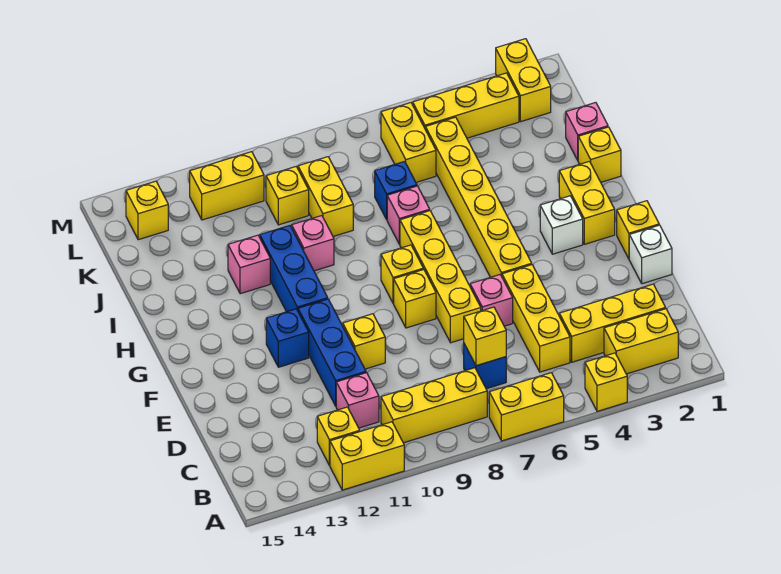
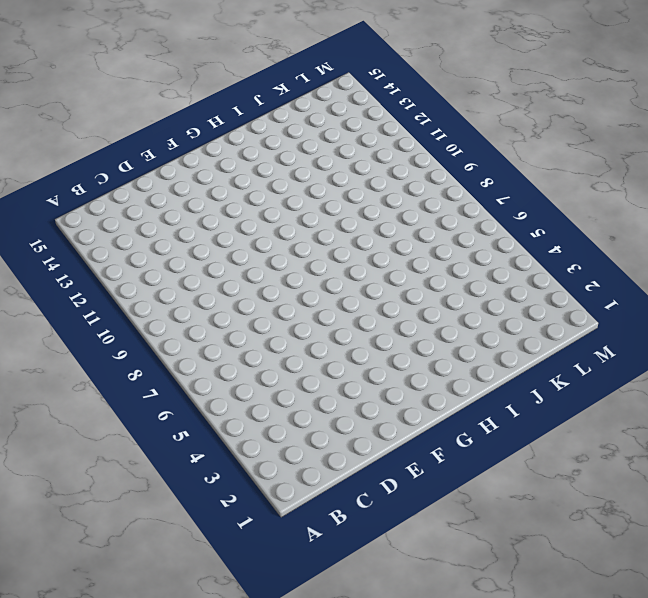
none -> yellow 1x1 brick [585,353,627,411]
none -> yellow 1x2 brick [489,373,564,441]
none -> yellow 1x2 brick [330,422,404,490]
none -> yellow 1x2 brick [604,309,678,374]

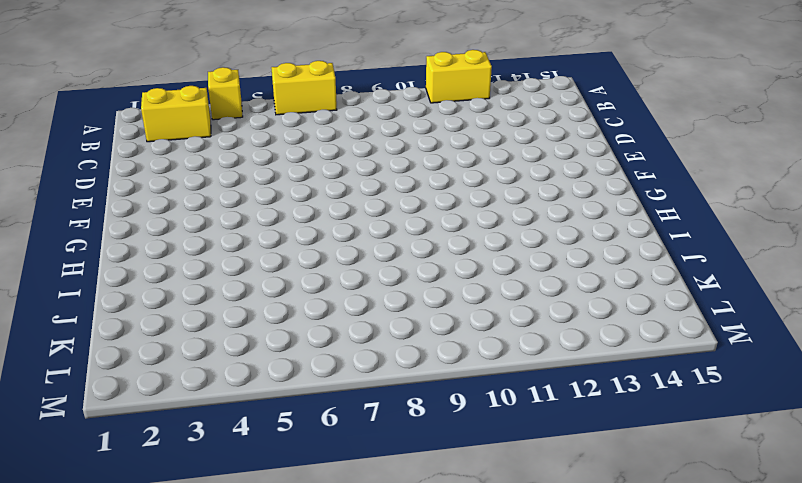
none -> yellow 1x3 brick [381,368,487,443]
none -> yellow 1x1 brick [317,407,360,466]
none -> yellow 1x3 brick [559,284,666,362]
none -> yellow 1x3 brick [502,265,570,372]

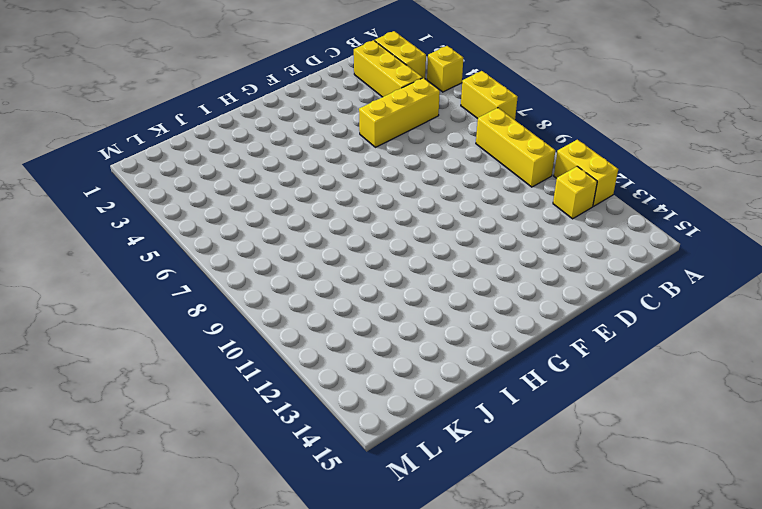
none -> blue 1x1 brick [464,344,506,389]
none -> pink 1x1 brick [336,373,379,428]
none -> blue 1x3 brick [298,299,366,406]
none -> white 1x1 brick [629,225,672,284]

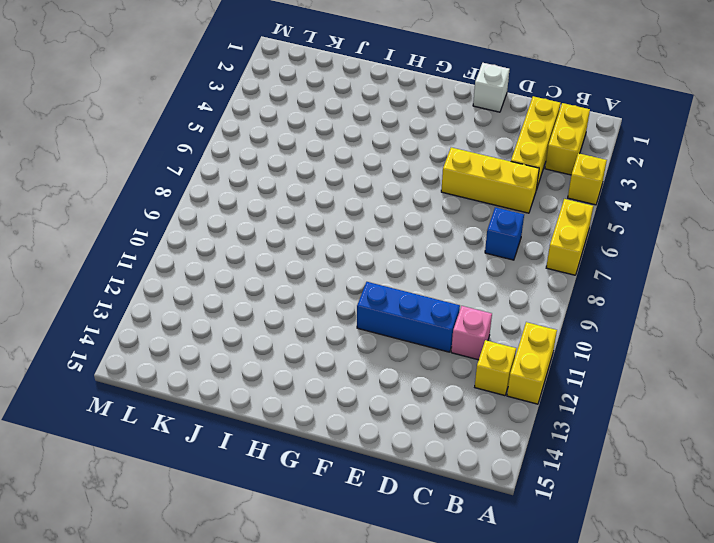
none -> yellow 1x3 brick [381,368,487,443]
none -> pink 1x1 brick [470,275,513,326]
none -> yellow 1x4 brick [400,211,481,343]
none -> yellow 1x1 brick [343,314,385,369]

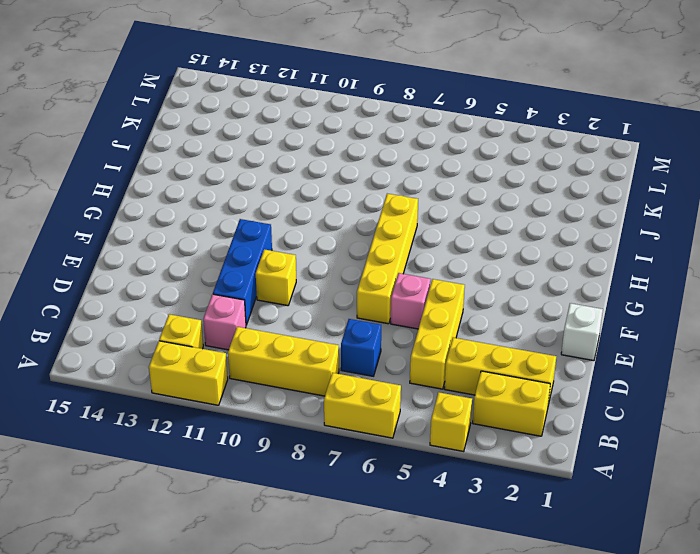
none -> yellow 1x1 brick [617,201,659,259]
none -> yellow 1x6 brick [425,117,532,277]
none -> yellow 1x1 brick [394,269,436,328]
none -> blue 1x1 brick [266,309,309,367]

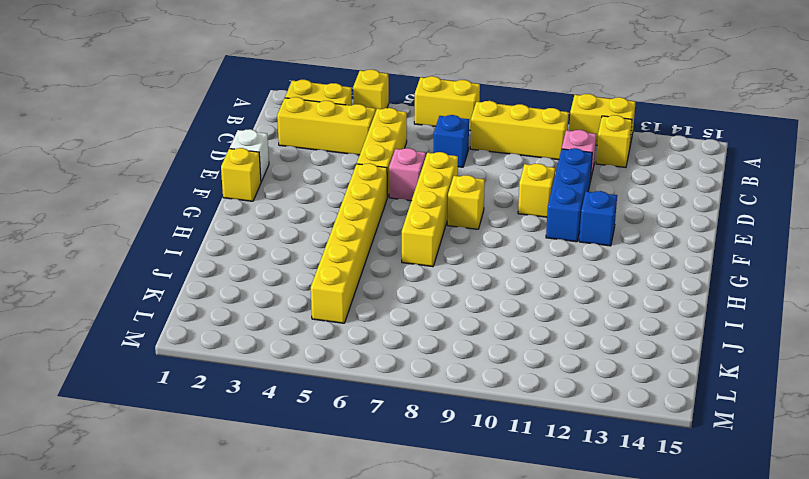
none -> yellow 1x2 brick [559,161,615,244]
none -> white 1x1 brick [540,196,583,254]
none -> yellow 1x1 brick [381,245,423,303]
none -> blue 1x3 brick [260,225,328,312]

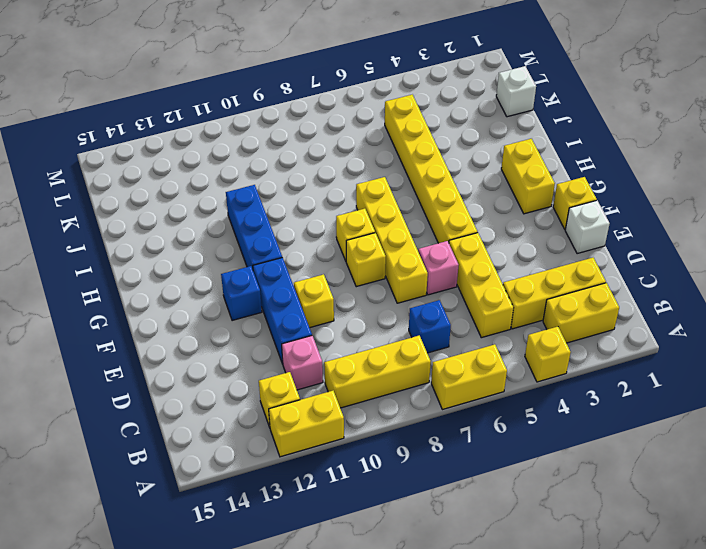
white 1x1 brick [496,66,536,117] -> white 1x1 brick moved to [540,196,583,254]
none -> yellow 1x1 brick [578,127,621,182]
none -> pink 1x1 brick [387,186,430,244]
none -> pink 1x1 brick [292,216,334,271]
none -> pink 1x1 brick [228,235,270,294]

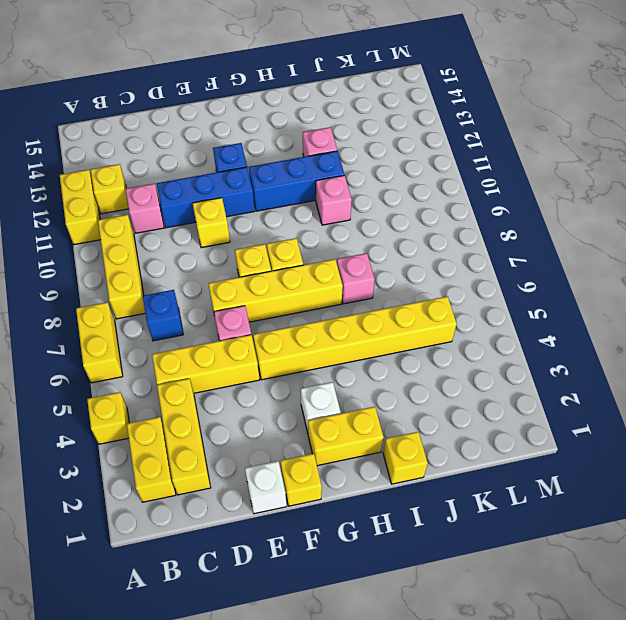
none -> pink 1x1 brick [566,103,608,160]
none -> blue 1x1 brick [375,161,417,219]
none -> yellow 1x2 brick [298,157,353,236]
none -> yellow 1x2 brick [381,103,436,182]

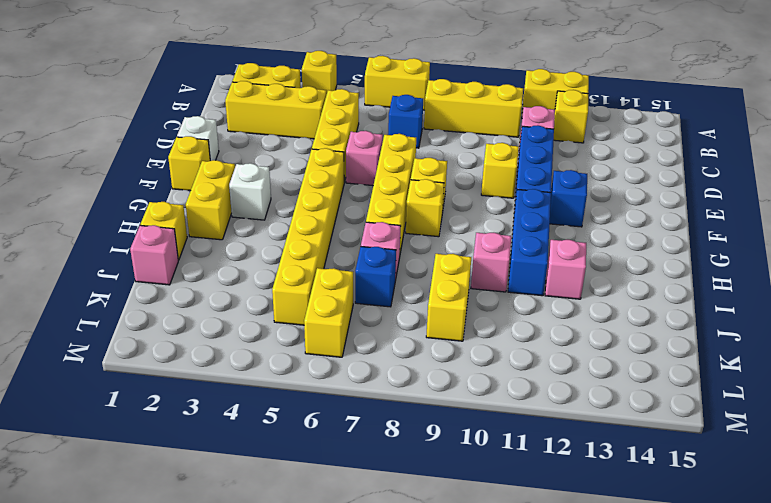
none -> yellow 1x1 brick [266,167,309,225]
none -> yellow 1x2 brick [496,39,551,122]
none -> yellow 1x3 brick [413,73,519,138]
none -> yellow 1x2 brick [190,152,264,220]

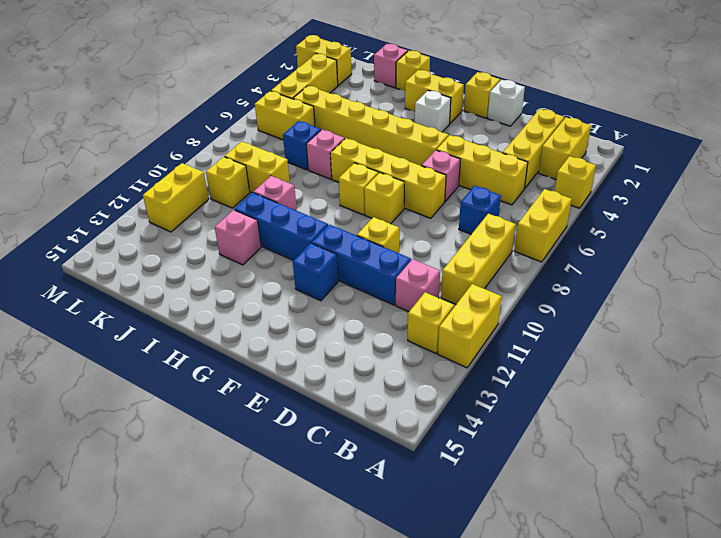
none -> yellow 1x1 brick [126,181,168,240]
none -> yellow 1x1 brick [464,307,506,366]

